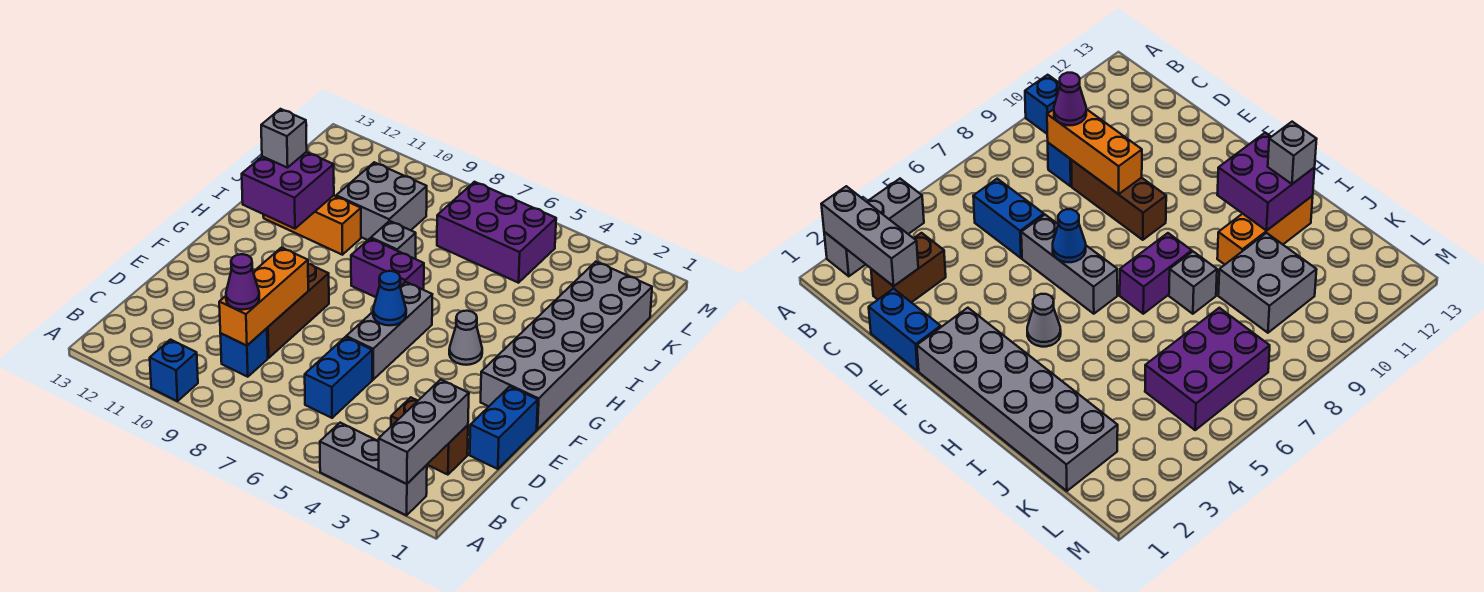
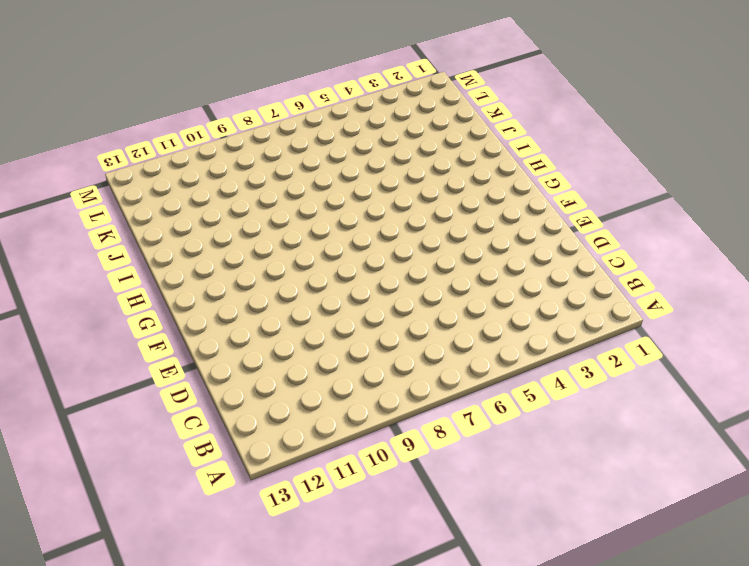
none -> grey 1x3 brick [320,423,427,515]
none -> blue 1x1 brick [150,340,198,401]
none -> brown 1x2 brick [391,397,468,475]

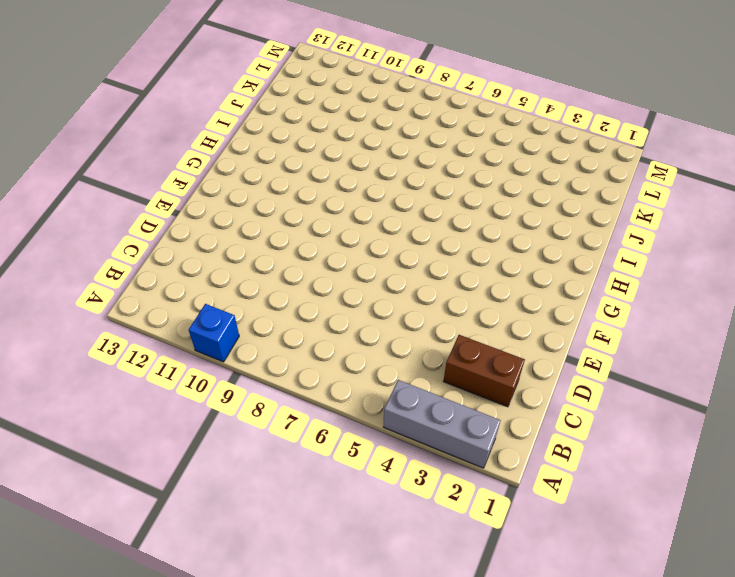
none -> blue 1x2 brick [305,337,372,418]
none -> blue 1x1 brick [220,328,268,377]
none -> blue 1x2 brick [470,386,538,469]

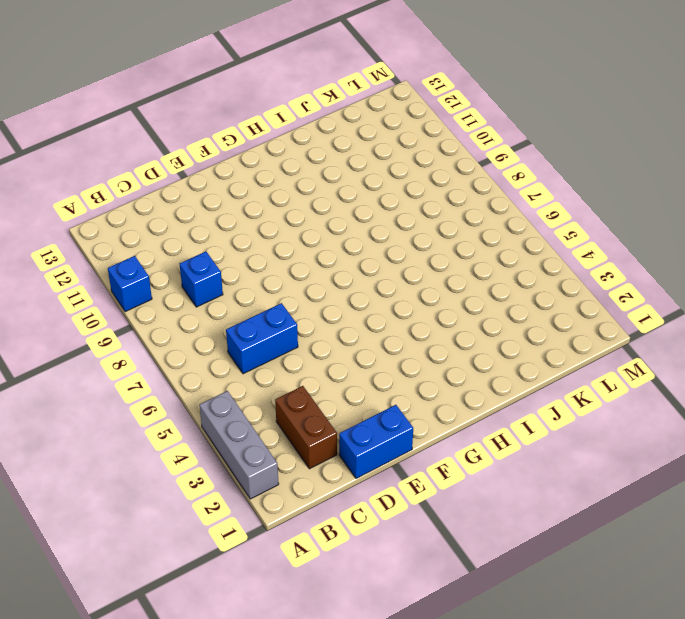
none -> brown 1x3 brick [267,264,329,358]
none -> grey 1x3 brick [346,282,432,380]
none -> grey 2x6 brick [481,262,652,429]

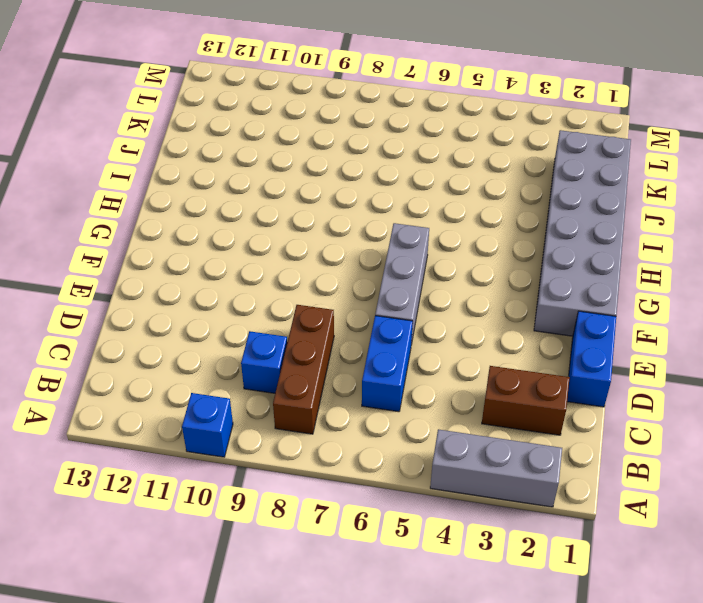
brown 1x3 brick [273,305,334,434] -> brown 1x3 brick moved to [267,264,329,358]
none -> grey 1x1 cone [449,311,482,365]
none -> purple 1x2 brick [351,239,424,297]
none -> grey 1x1 brick [371,221,416,259]

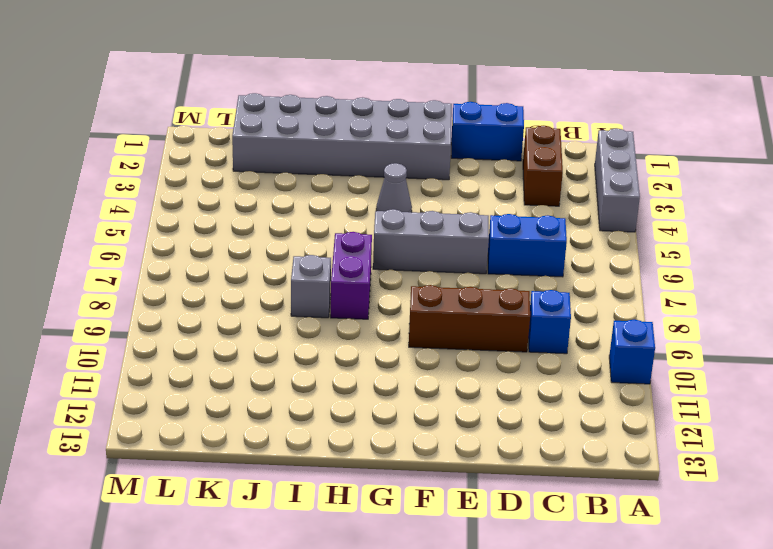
none -> orange 1x3 brick [263,196,361,255]
none -> grey 2x2 brick [336,162,427,240]
none -> purple 2x3 brick [437,182,556,283]

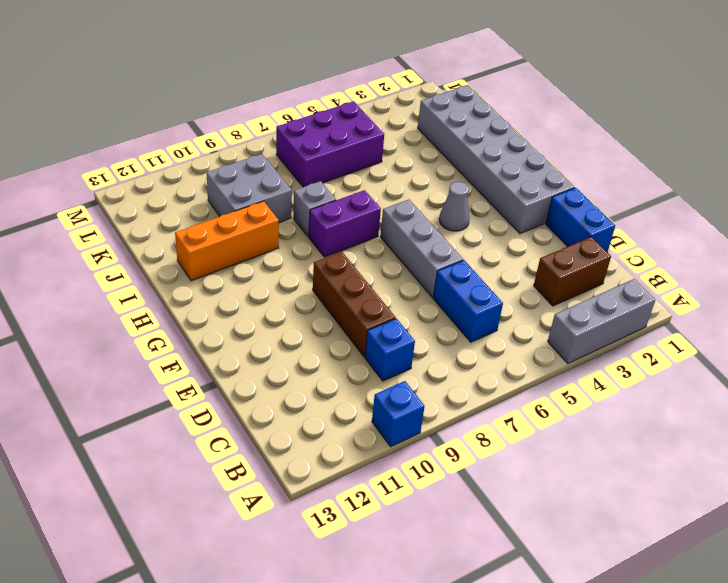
none -> grey 1x3 brick [379,379,469,484]
none -> orange 1x3 brick [219,248,308,346]
none -> blue 1x1 cone [373,271,406,325]

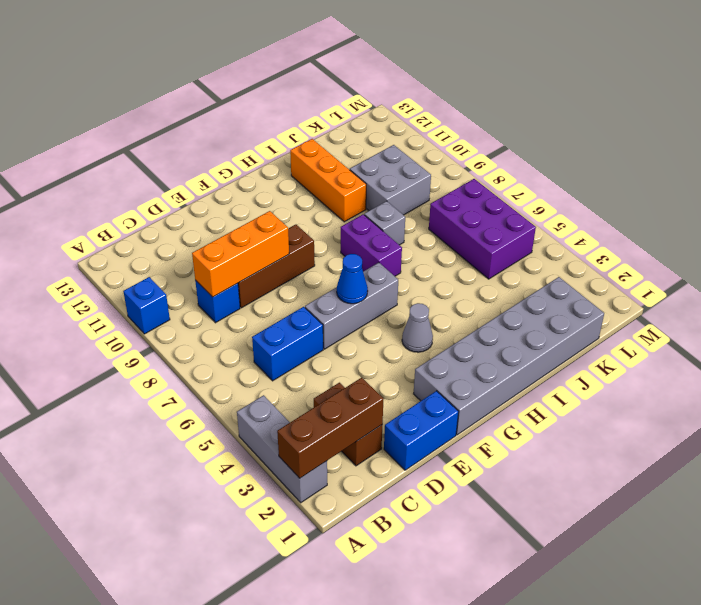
brown 1x3 brick [277,378,384,478] -> grey 1x3 brick [379,379,469,484]
none -> purple 2x2 brick [242,152,334,229]
none -> purple 1x1 cone [226,254,259,310]
none -> grey 1x1 brick [261,109,307,168]

